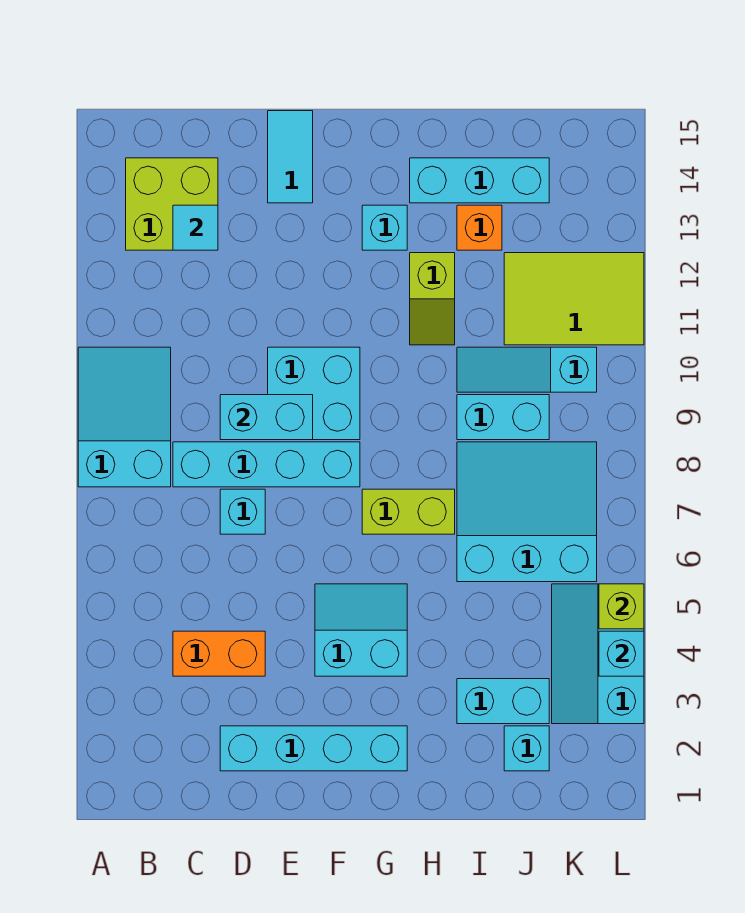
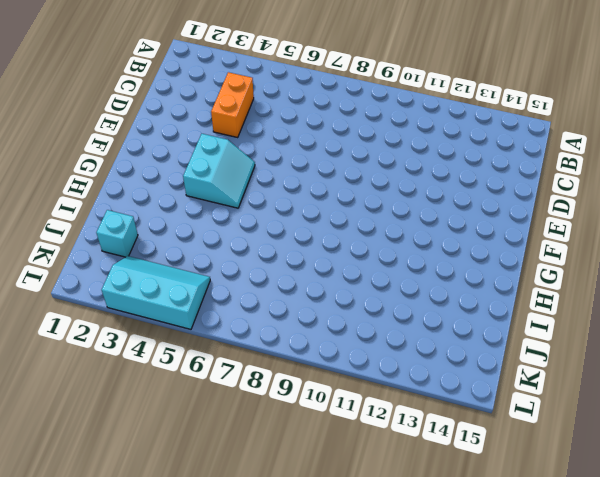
none -> cyan 2x3 slope [78,347,171,487]
none -> lime 2x2 brick [126,158,218,250]
none -> cyan 1x4 brick [173,442,360,487]

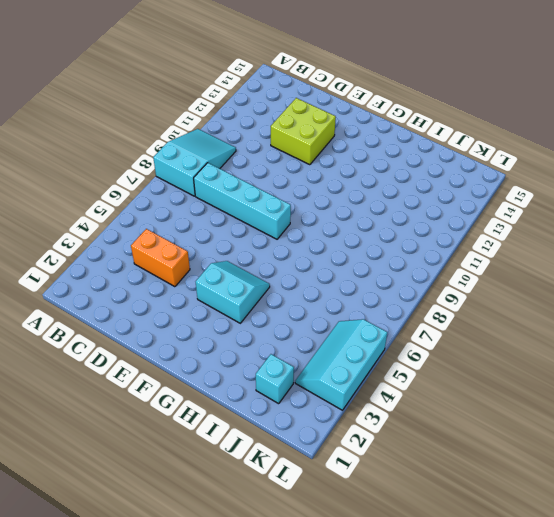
lime 2x2 brick [271,98,336,165] -> lime 2x2 brick moved to [126,158,218,250]
none -> cyan 1x4 brick [220,726,407,771]
none -> cyan 1x1 brick [220,489,265,534]
none -> cyan 2x2 brick [268,347,360,440]

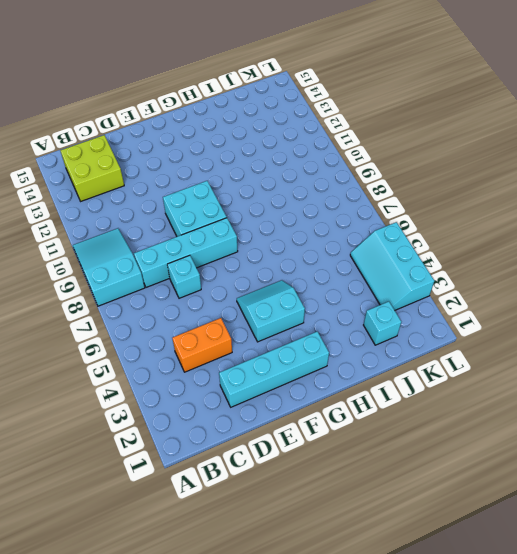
none -> cyan 1x2 tile [268,111,313,203]
none -> lime 1x2 brick [362,489,455,534]
none -> cyan 1x1 brick [362,205,407,250]

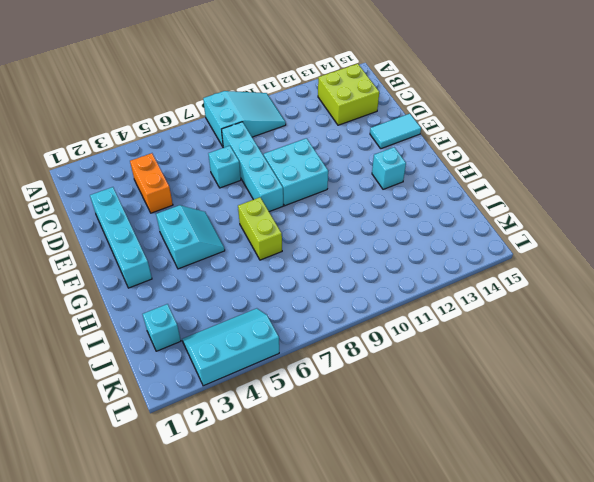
none -> lime 1x2 slope [410,253,455,345]
none -> cyan 1x3 brick [410,158,549,203]
none -> cyan 1x2 brick [457,679,549,724]

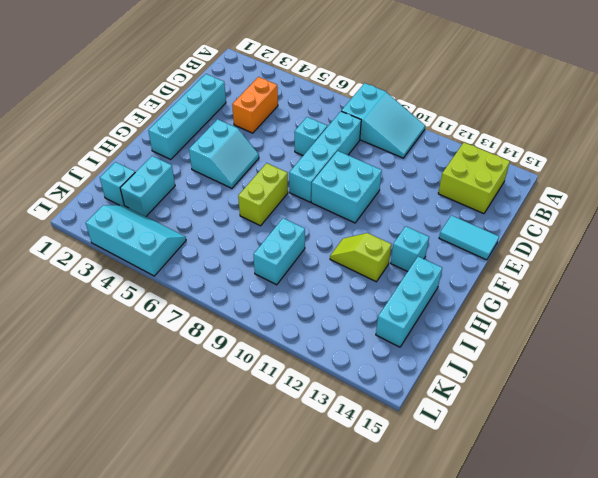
none -> cyan 3x3 slope [457,442,597,582]
none -> cyan 1x3 slope [457,347,597,392]
none -> orange 1x1 brick [457,205,502,250]

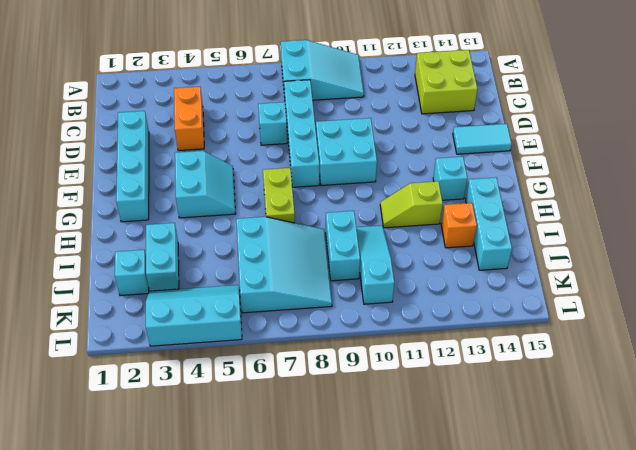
none -> lime 2x3 tile [504,253,644,345]
none -> cyan 1x1 tile [173,205,218,250]
none -> cyan 1x2 brick [220,395,313,440]

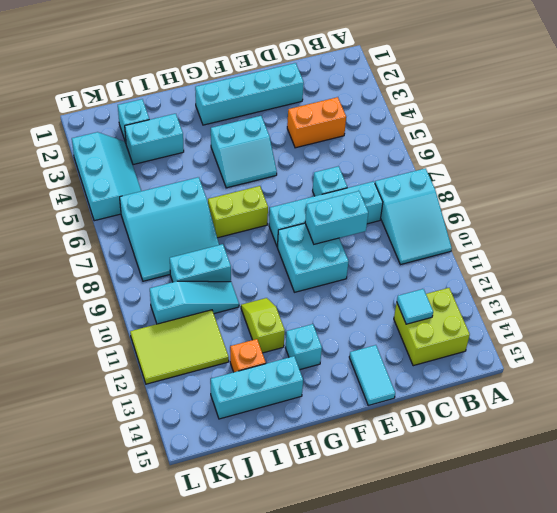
none -> cyan 1x1 brick [599,631,644,676]
none -> lime 1x1 brick [599,584,644,629]

